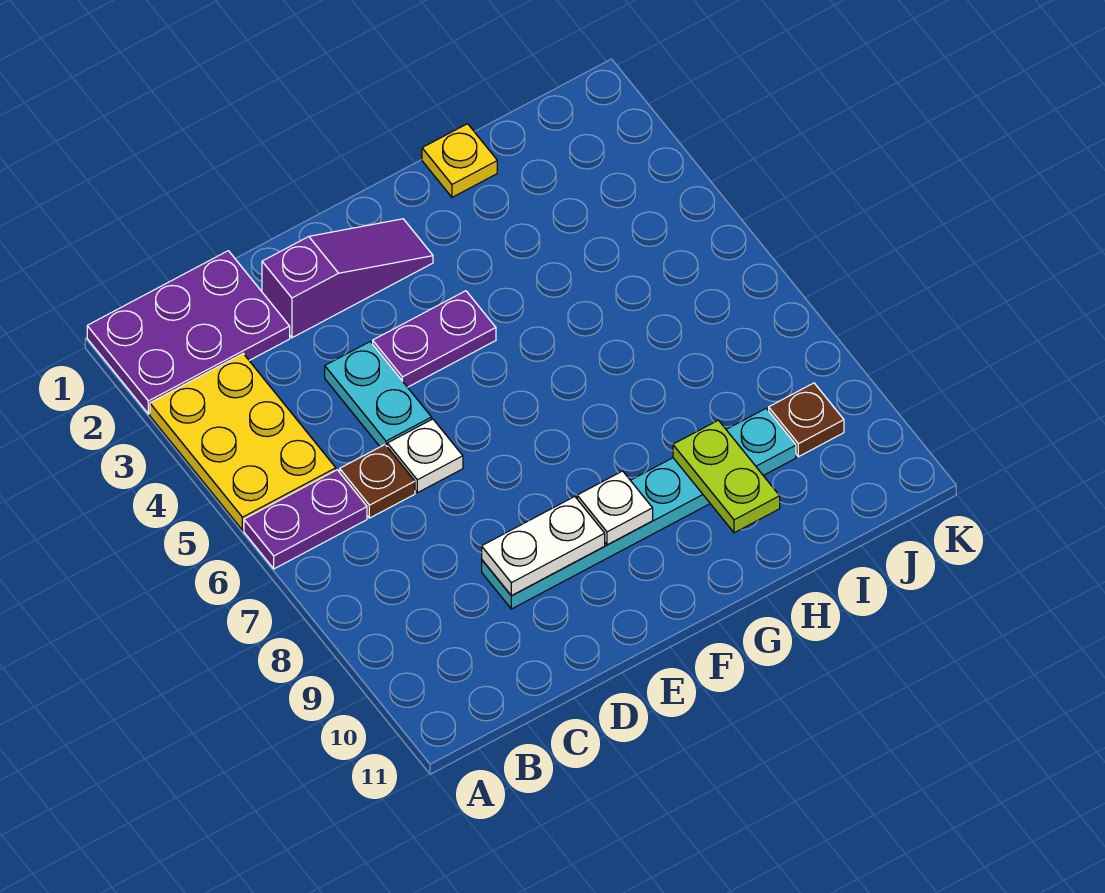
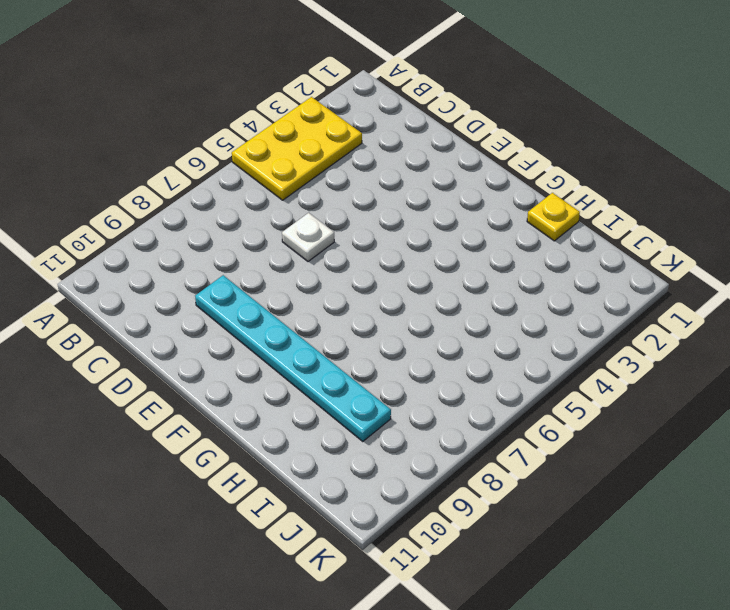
none -> purple 2x3 plate [87,251,290,414]
none -> purple 1x2 plate [244,470,367,569]
none -> brown 1x1 plate [340,445,415,518]

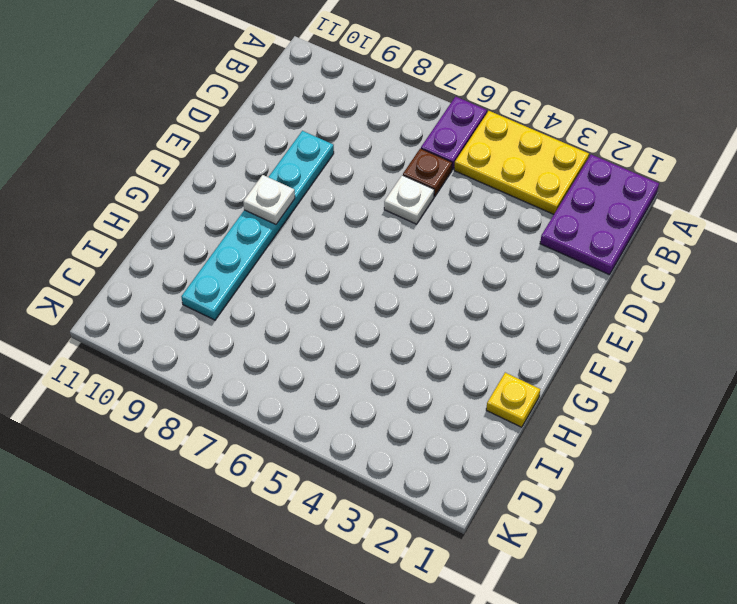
none -> purple 1x3 slope [262,219,433,338]
none -> cyan 1x2 plate [325,342,432,447]
none -> purple 1x2 plate [373,291,496,387]

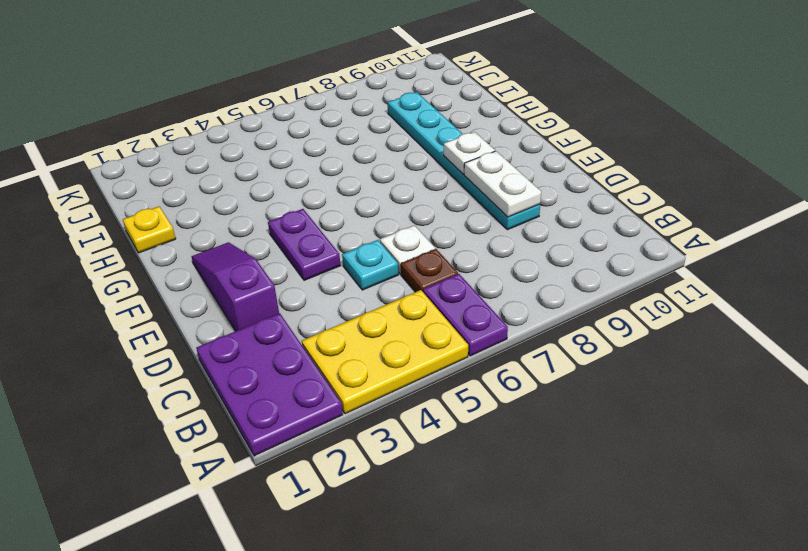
cyan 1x1 plate [342,240,398,290] -> cyan 1x2 plate [325,342,432,447]
none -> brown 1x1 plate [769,383,844,457]
none -> lime 1x2 plate [673,420,780,533]

